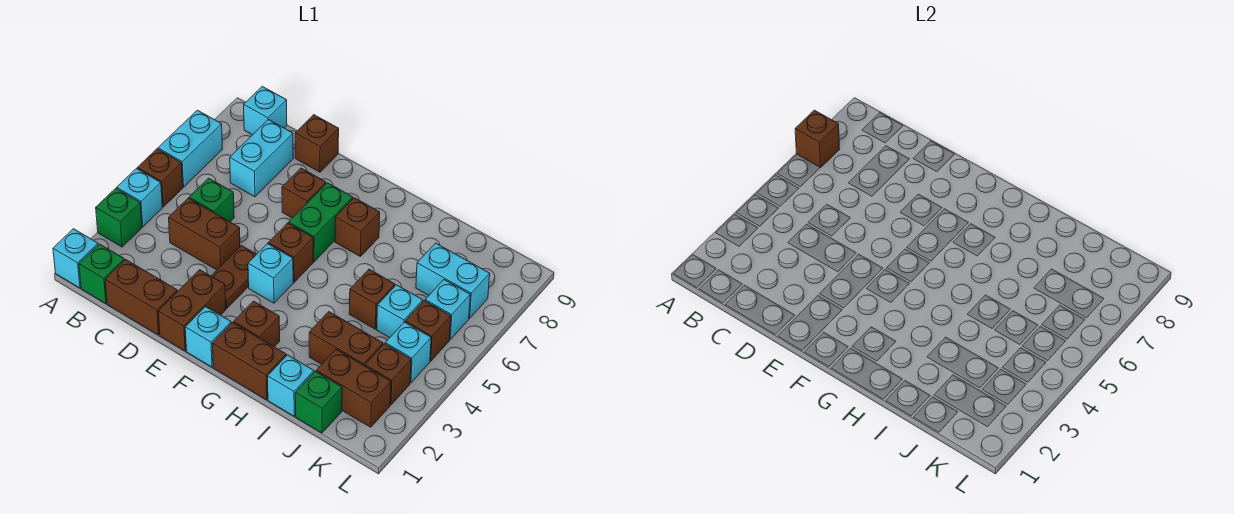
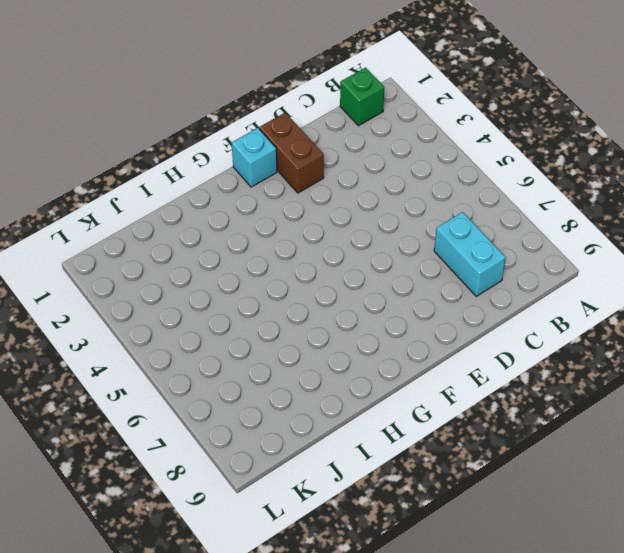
none -> cyan 1x1 brick [53,229,98,288]
none -> green 1x1 brick [96,188,142,247]
none -> cyan 1x1 brick [117,169,162,227]
none -> brown 1x1 brick [137,149,183,207]

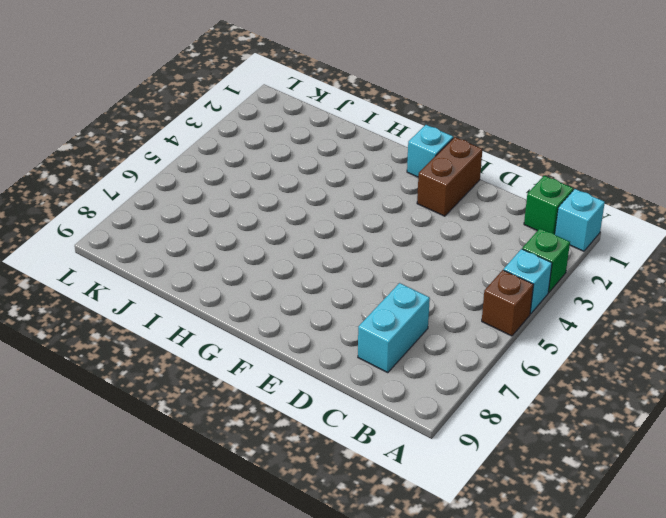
none -> cyan 1x2 brick [158,110,222,187]
none -> cyan 1x1 brick [244,86,287,135]
none -> brown 1x2 brick [105,259,177,335]
none -> brown 1x2 brick [169,198,240,270]

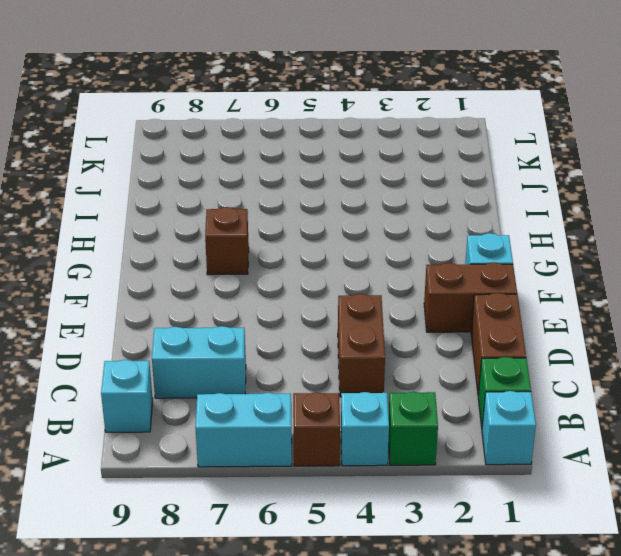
none -> green 1x1 brick [189,178,234,222]
none -> brown 1x1 brick [295,115,339,172]
none -> brown 1x2 plate [211,246,257,308]
none -> brown 1x1 brick [282,168,326,218]

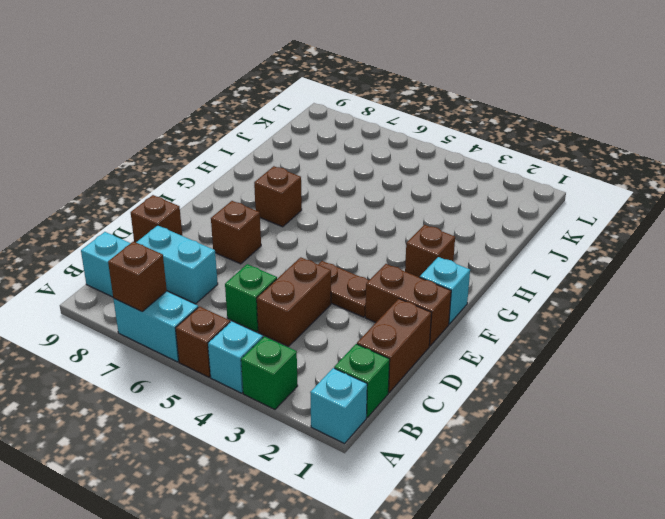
none -> cyan 1x1 brick [248,244,293,303]
none -> brown 1x1 brick [268,223,313,282]
none -> green 1x2 brick [289,183,353,262]
none -> brown 1x2 brick [212,323,286,400]

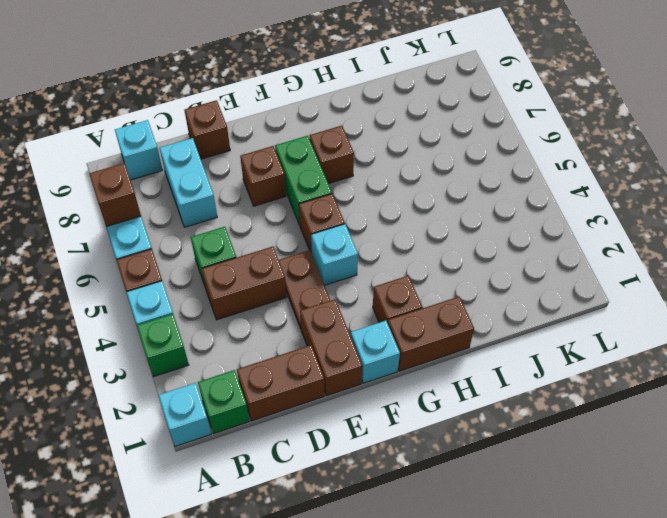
none -> cyan 1x1 brick [268,355,314,416]
none -> brown 1x2 brick [309,312,383,366]
none -> brown 1x1 brick [349,269,395,329]
none -> green 1x1 brick [295,371,342,433]

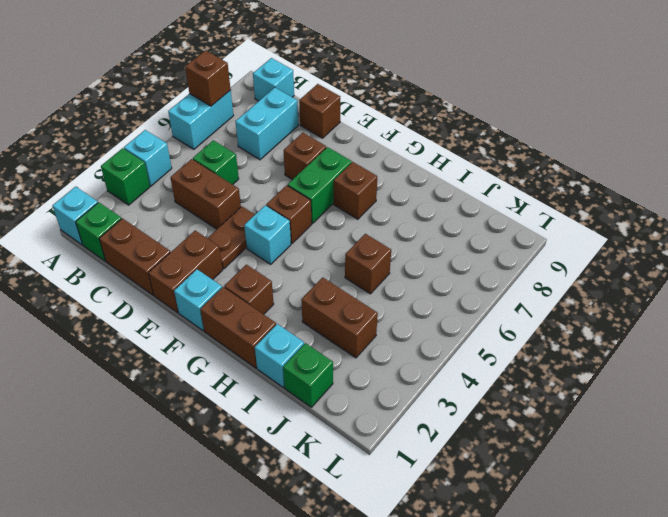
none -> brown 1x1 brick [137,149,183,207]
none -> brown 1x2 brick [316,349,391,427]
none -> cyan 1x1 brick [377,285,423,338]
none -> cyan 1x2 brick [416,243,490,318]

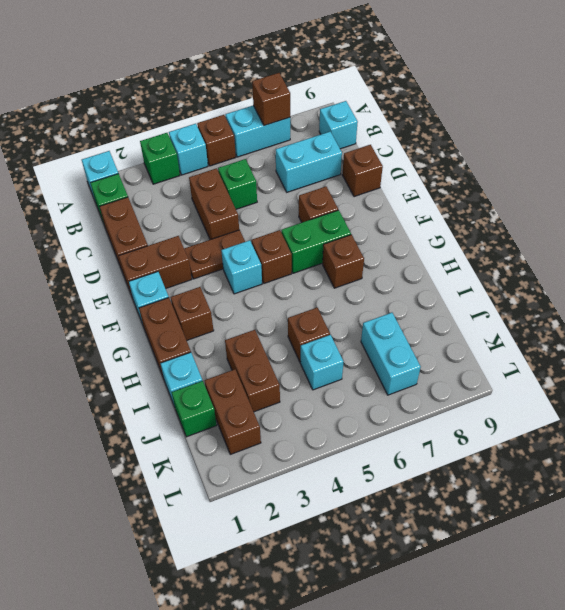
none -> brown 1x1 brick [365,344,411,405]
none -> cyan 1x1 brick [385,322,431,383]
none -> brown 1x1 brick [405,301,451,361]
none -> cyan 1x1 brick [425,280,470,339]

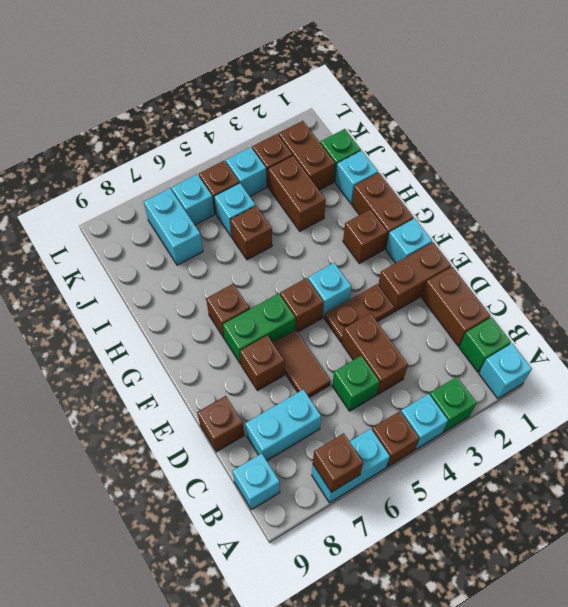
brown 1x2 tile [273,330,330,397] -> none

